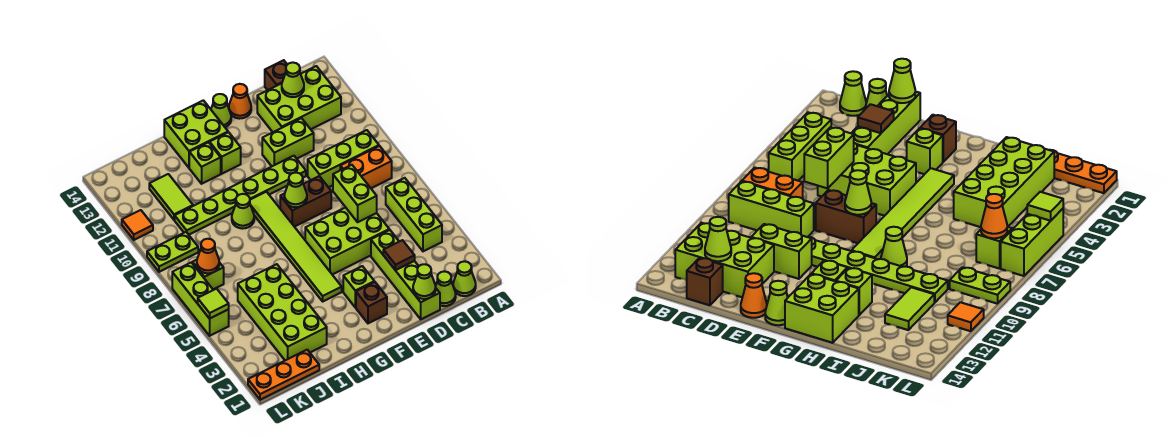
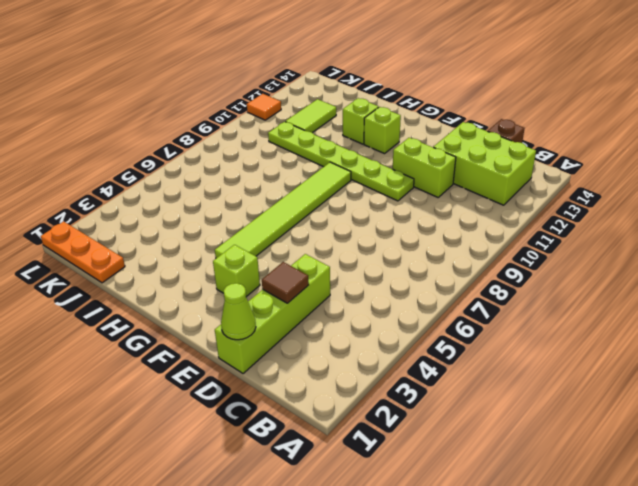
none -> lime 1x1 cone [453,261,476,296]
none -> lime 1x3 brick [386,178,442,251]
none -> orange 1x2 brick [340,146,392,188]
none -> lime 1x3 brick [308,130,379,187]

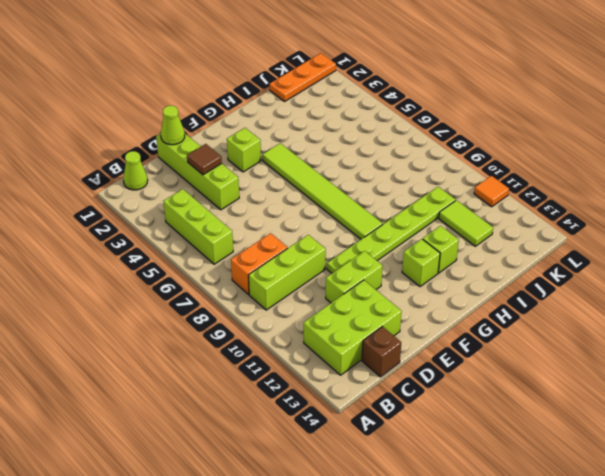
none -> lime 1x1 cone [435,271,456,306]
none -> lime 2x3 brick [305,207,389,275]
none -> brown 1x2 brick [280,176,331,227]
none -> orange 1x1 cone [229,84,251,119]

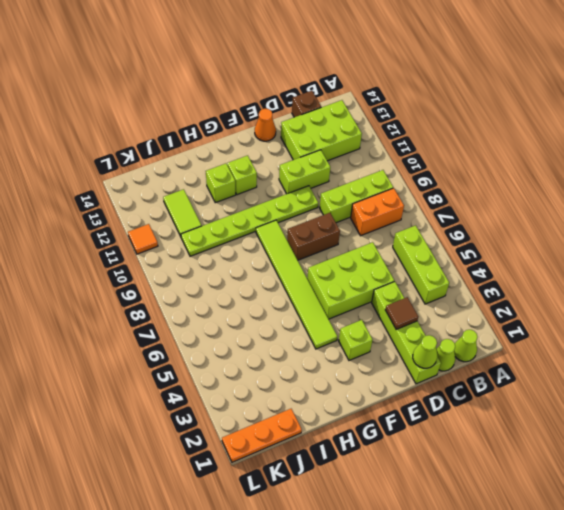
none -> brown 1x1 brick [356,282,387,323]
none -> lime 1x1 cone [211,94,231,127]
none -> lime 2x2 brick [164,100,228,168]
none -> lime 1x1 cone [232,194,254,229]

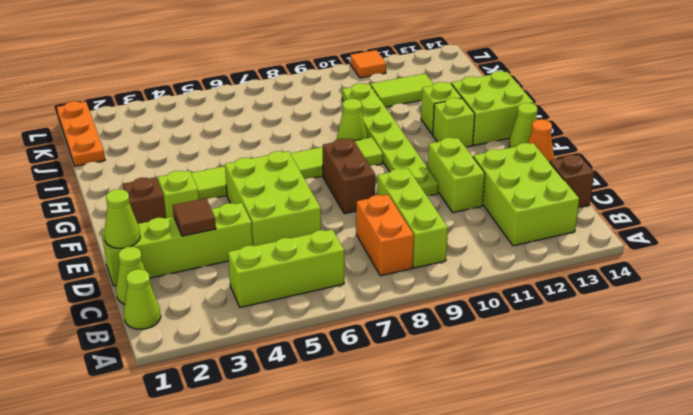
none -> lime 2x4 brick [238,264,327,360]
none -> lime 1x1 brick [192,260,224,289]
none -> lime 1x2 plate [147,232,198,272]
none -> lime 1x3 brick [172,262,229,336]

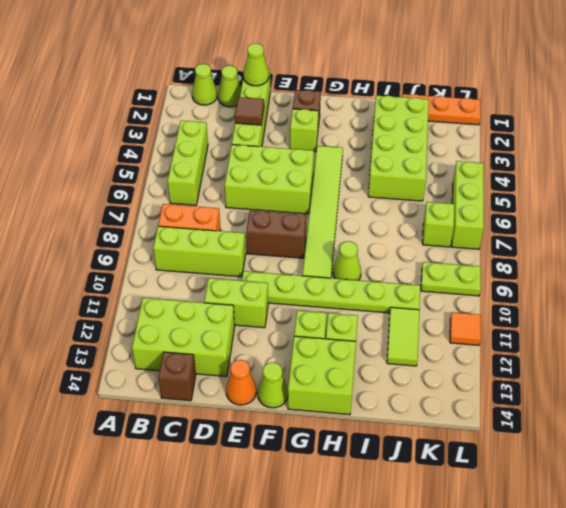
none -> lime 1x1 cone [282,62,304,97]
none -> lime 1x2 brick [333,165,377,222]
none -> lime 1x1 cone [284,173,307,207]
none -> orange 1x1 cone [197,239,219,273]

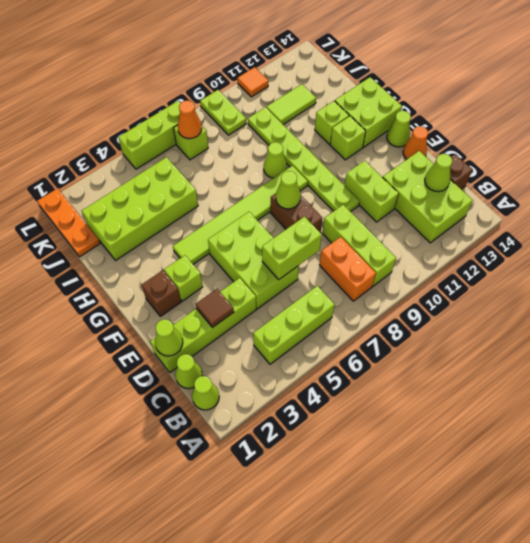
none -> lime 1x1 tile [198,289,229,319]

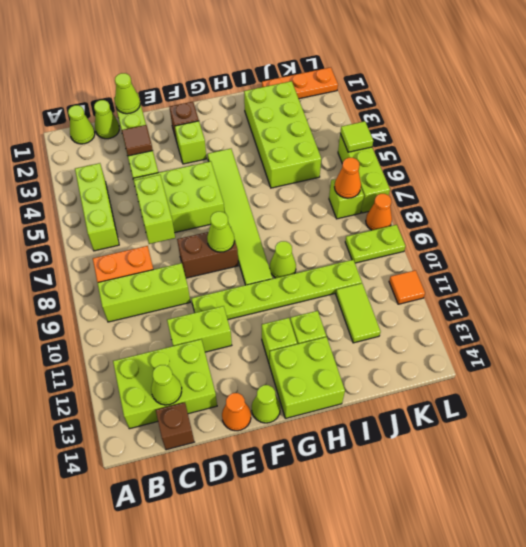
orange 1x1 cone [366,194,392,230] -> none

